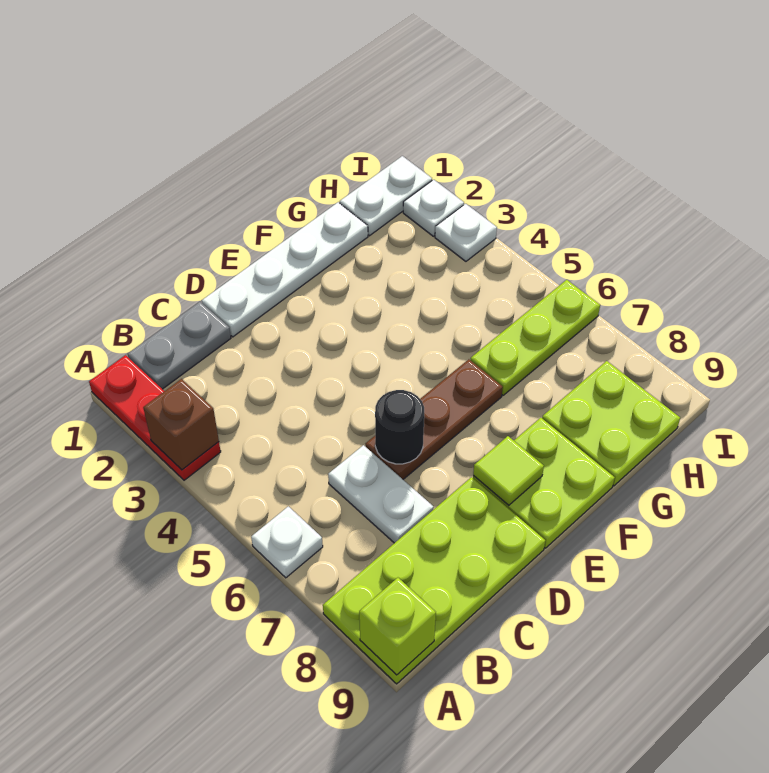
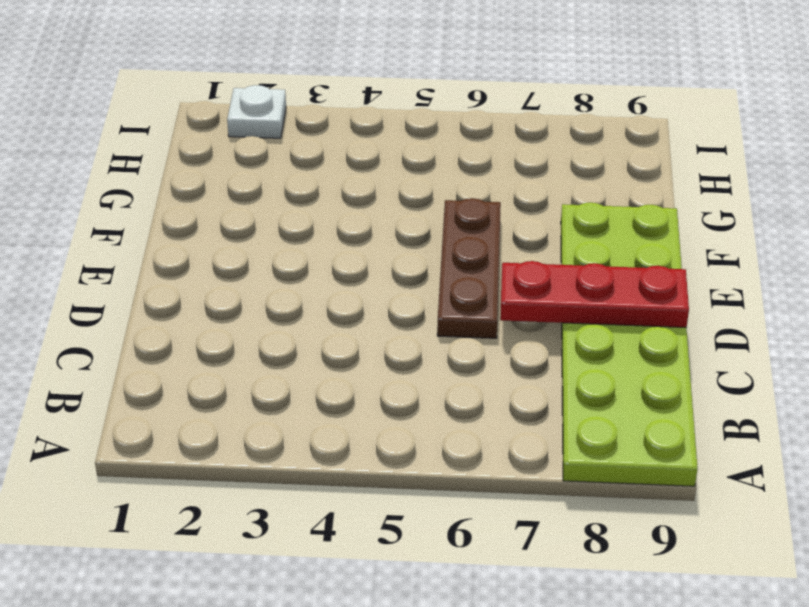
red 1x3 plate [500,261,689,328] -> red 1x3 plate moved to [89,355,221,480]
none -> white 1x1 plate [251,506,323,578]
none -> grey 1x2 plate [128,302,231,389]
none -> white 1x2 plate [328,445,434,543]

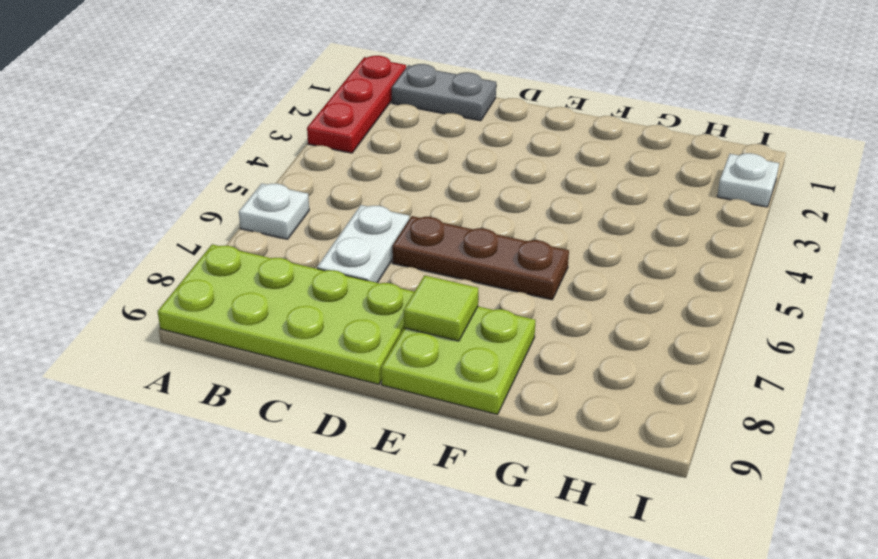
none -> white 1x4 plate [202,202,368,337]
none -> lime 1x3 plate [470,280,600,395]
none -> lime 2x2 plate [542,361,680,486]

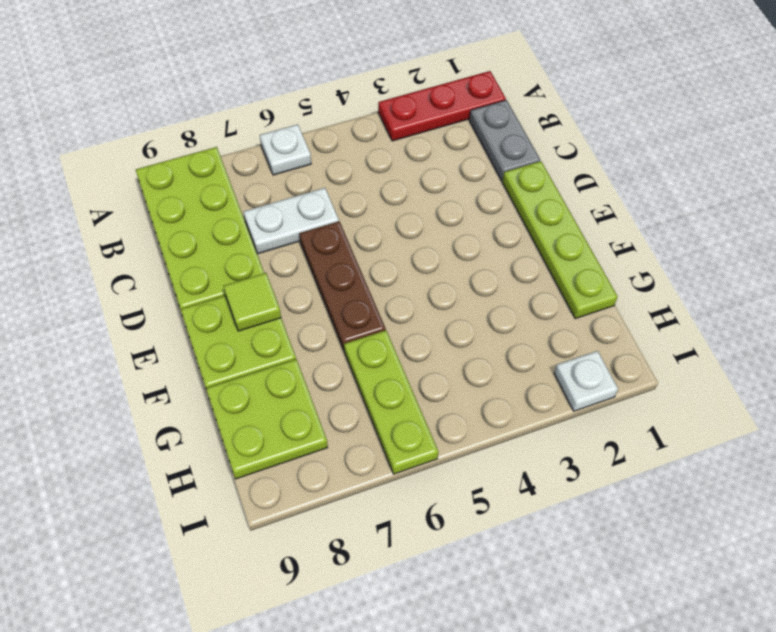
lime 1x4 plate [502,161,618,319] -> white 1x4 plate [202,202,368,337]
none -> white 1x2 plate [340,156,432,236]
none -> white 1x1 plate [435,204,497,261]
none -> brown 1x1 brick [143,379,219,470]

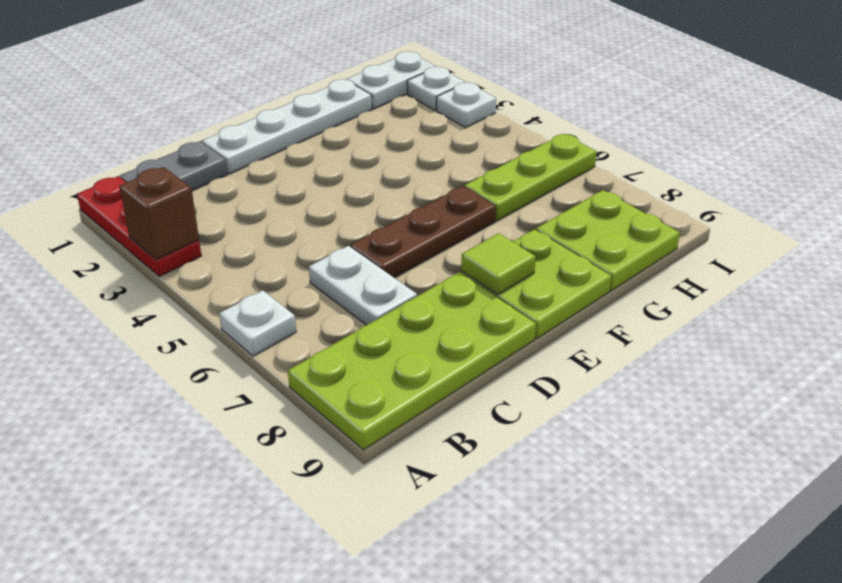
none -> lime 1x1 brick [359,578,436,675]
none -> black 1x1 round brick [375,390,424,464]

